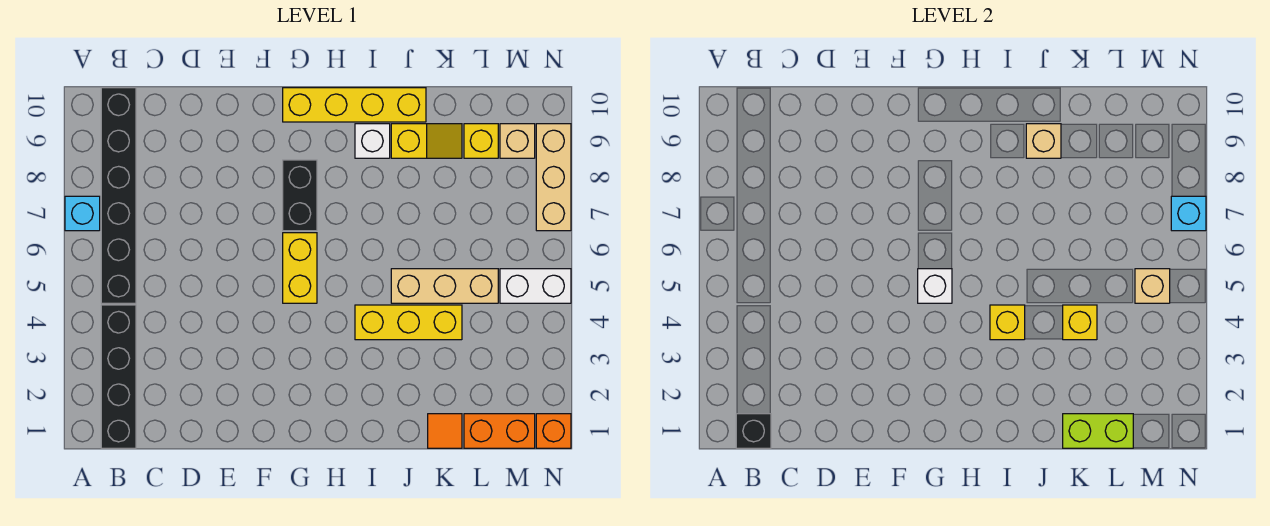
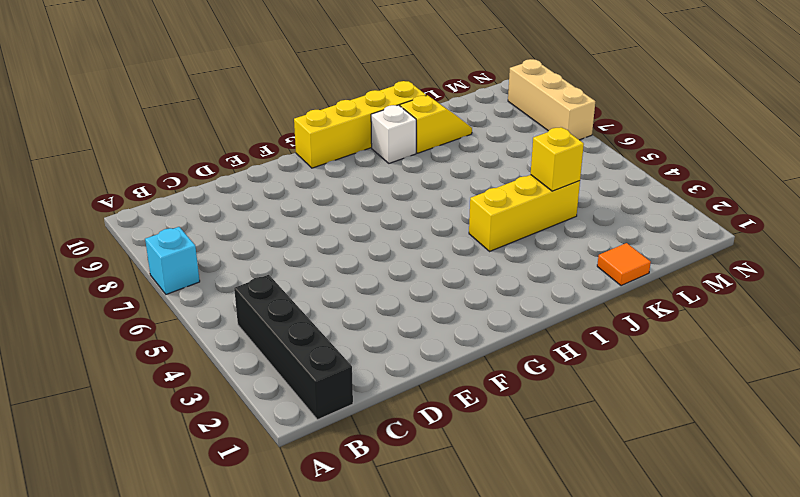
none -> black 1x6 brick [101,88,136,303]
none -> yellow 1x2 brick [283,233,317,303]
none -> black 1x2 brick [283,160,317,231]

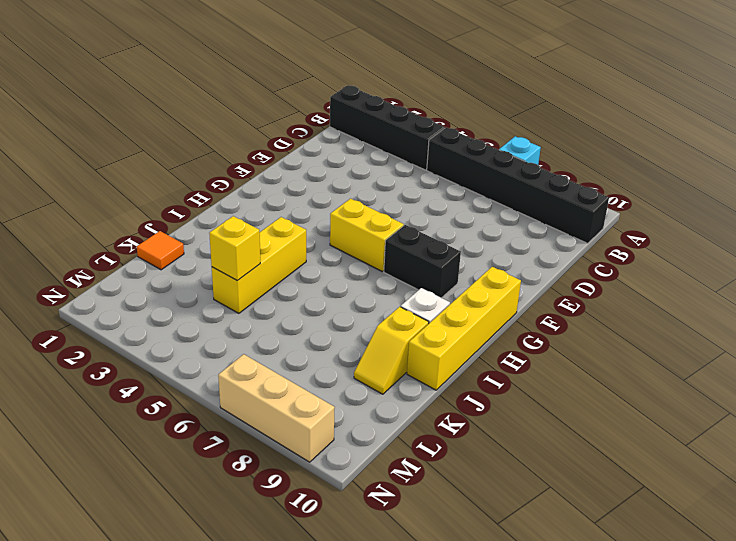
none -> tan 1x3 brick [391,269,498,303]
none -> orange 1x2 brick [464,414,535,448]
none -> yellow 1x1 brick [464,124,498,158]

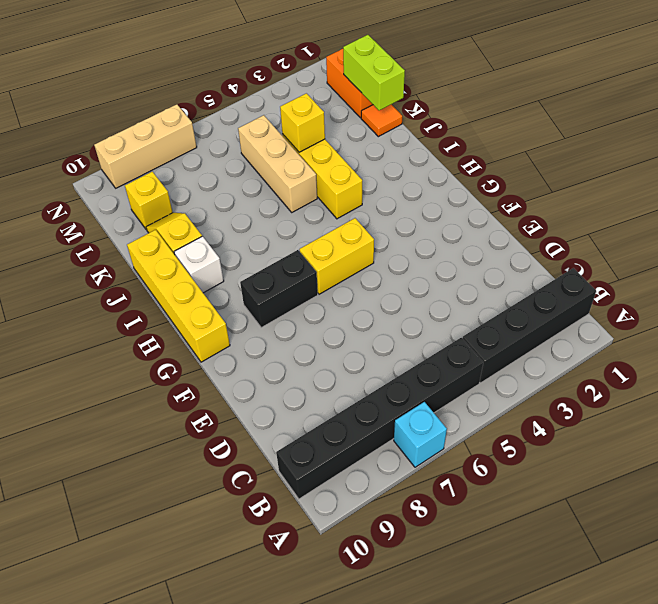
none -> white 1x2 brick [500,269,571,303]
none -> tan 1x1 brick [500,124,535,158]
none -> orange 1x1 brick [536,414,571,448]

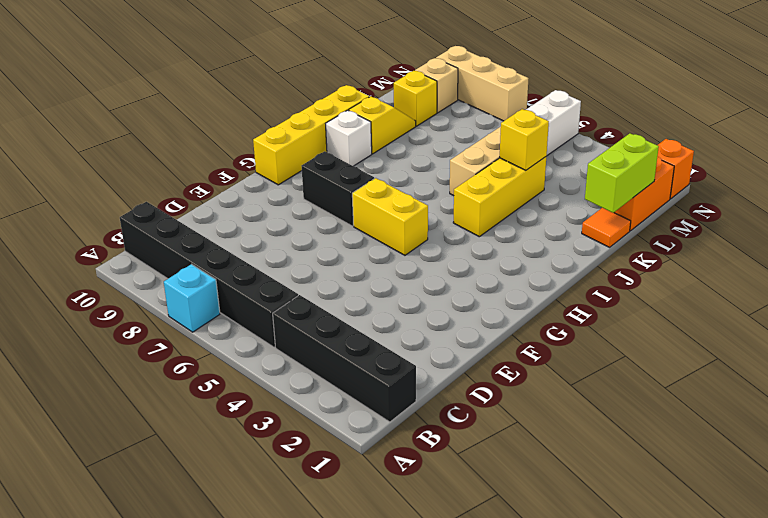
none -> black 1x1 brick [736,414,771,448]
none -> white 1x1 brick [918,269,952,303]
none -> yellow 1x1 brick [990,305,1025,340]

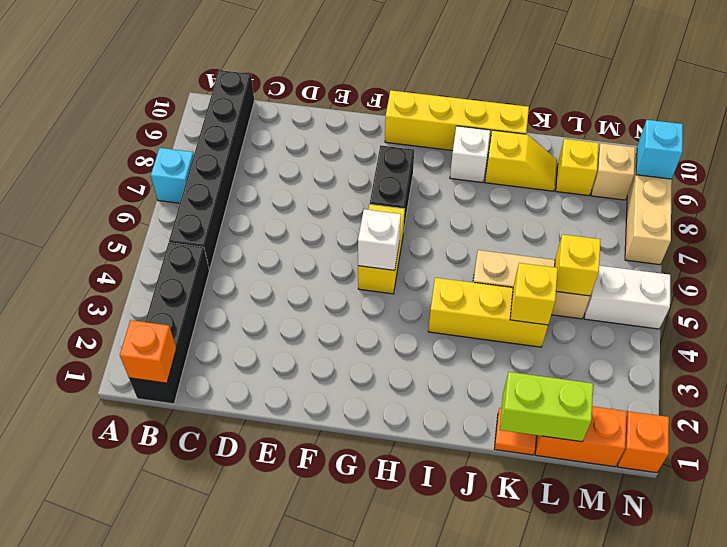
orange 1x1 brick [120,320,176,383] -> black 1x1 brick [736,414,771,448]
yellow 1x1 brick [555,234,601,296] -> yellow 1x1 brick moved to [990,305,1025,340]
cyan 1x1 brick [636,120,683,179] -> cyan 1x1 brick moved to [1171,196,1206,231]
none -> tan 1x1 brick [1026,124,1061,158]
none -> tan 1x1 brick [1135,269,1170,303]

